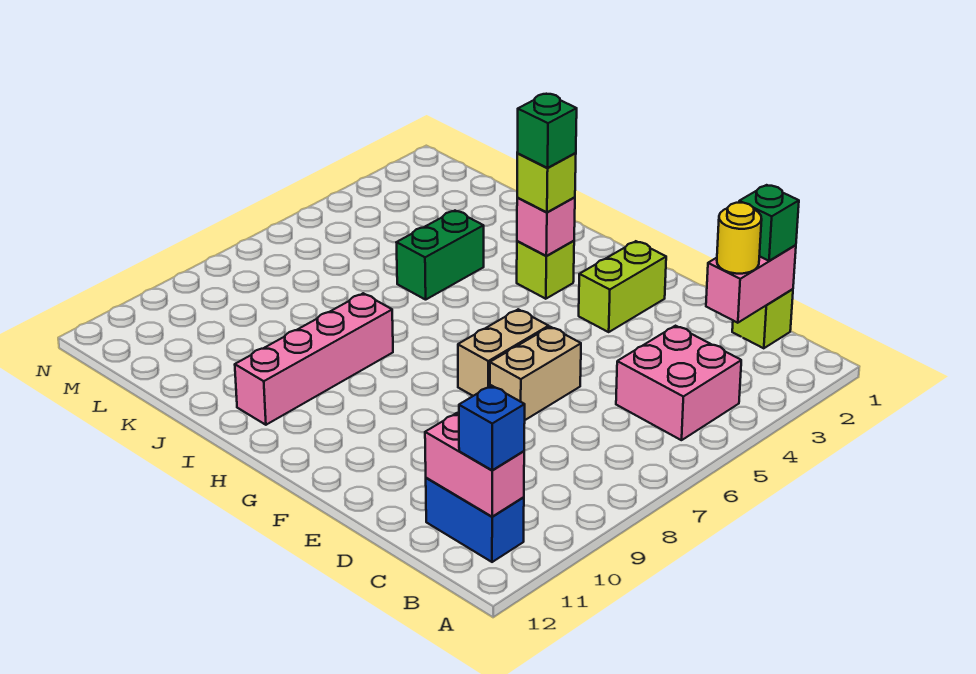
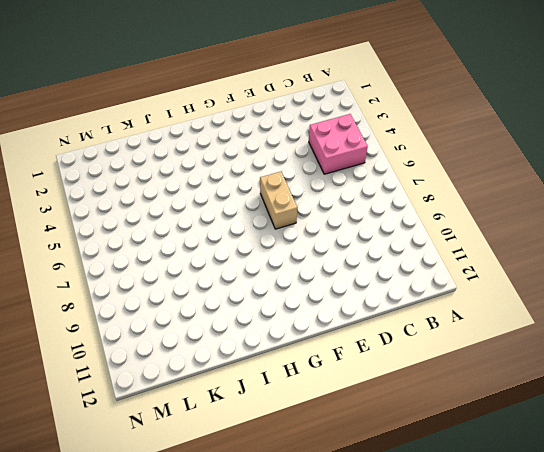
none -> blue 1x2 brick [426,478,524,562]
none -> lime 1x1 brick [732,289,793,348]
none -> tan 1x2 brick [490,327,581,420]

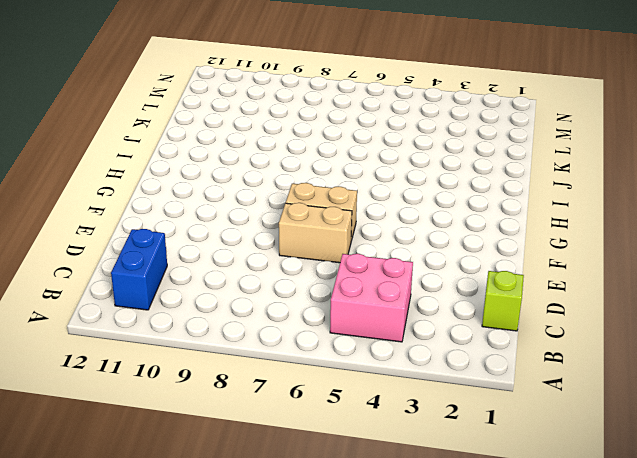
none -> lime 1x2 brick [579,241,666,332]
none -> lime 1x1 brick [517,241,574,299]
none -> pink 1x4 brick [235,293,393,425]

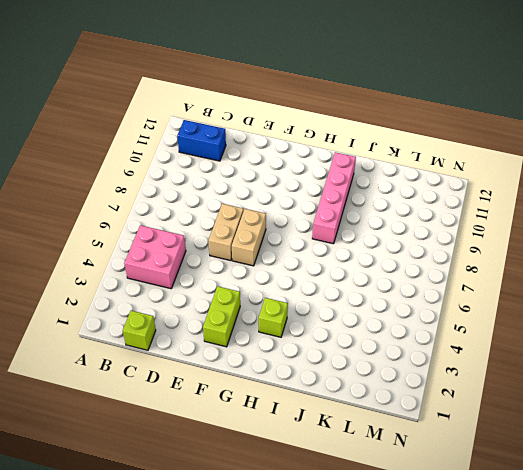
none -> green 1x2 brick [396,211,484,300]
none -> pink 1x2 brick [425,413,524,517]
none -> pink 1x2 brick [706,245,796,323]

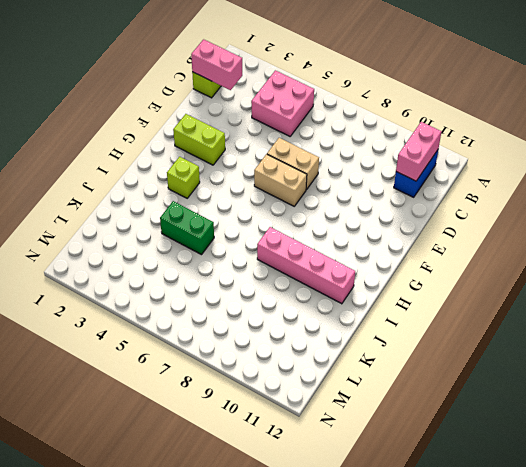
none -> pink 1x1 brick [517,197,575,256]
none -> blue 1x1 brick [459,385,525,470]
none -> green 1x1 brick [739,185,799,261]

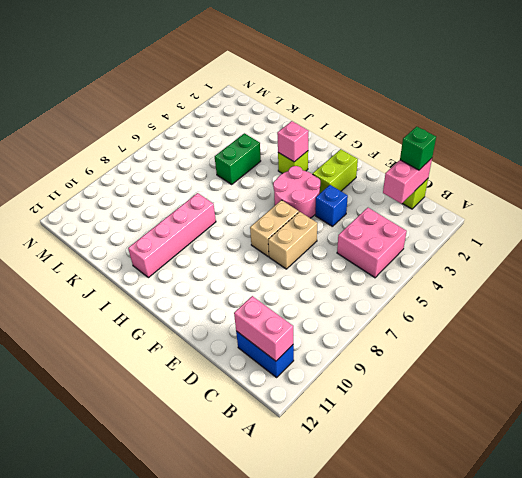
blue 1x1 brick [315,185,348,226] -> blue 1x1 brick moved to [459,385,525,470]
pink 2x2 round brick [273,166,320,218] -> none
none -> yellow 1x1 round brick [717,203,762,274]
none -> lime 1x1 brick [517,153,576,212]
none -> green 1x1 brick [517,94,577,168]

